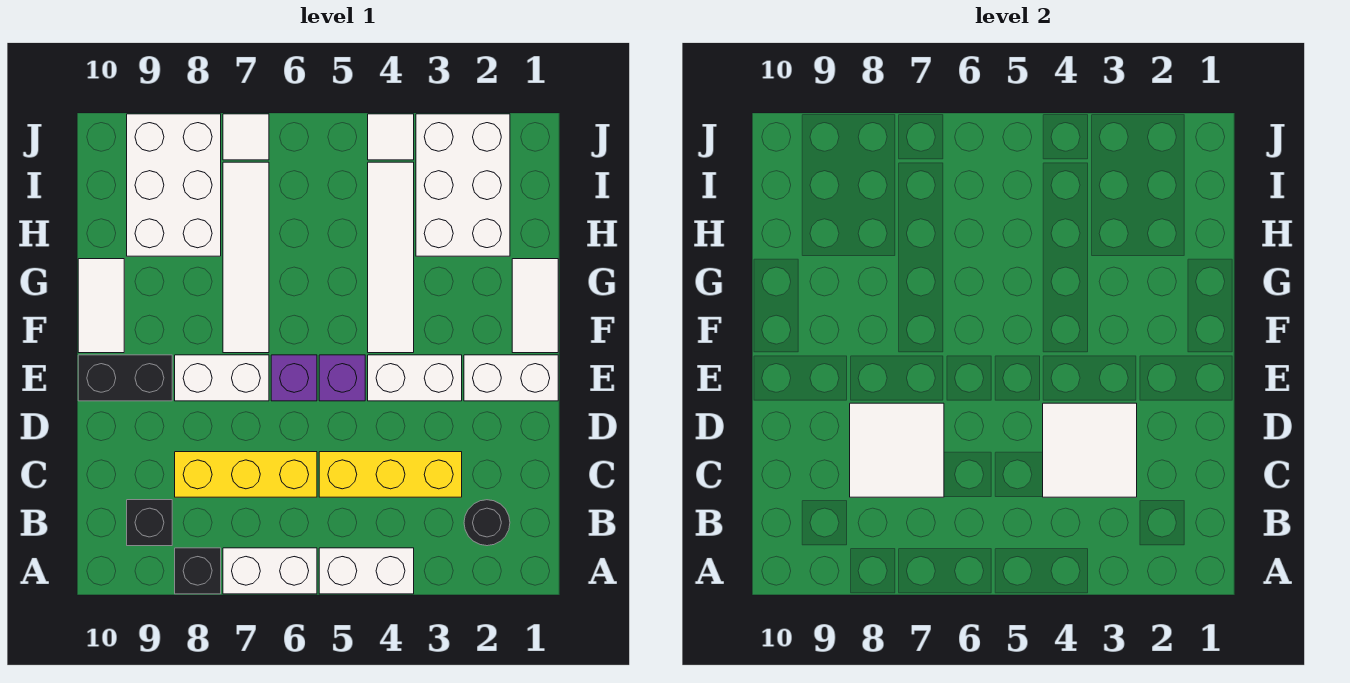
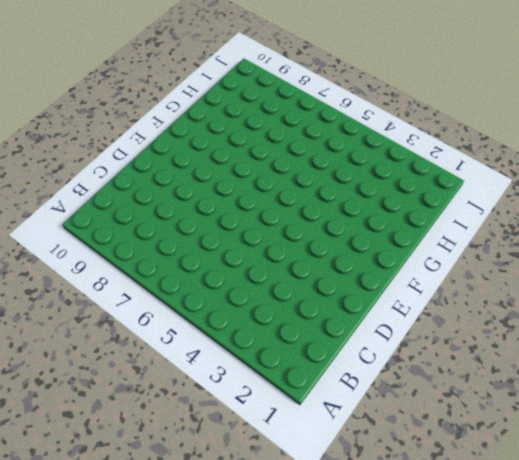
none -> white 1x2 brick [319,548,414,594]
none -> white 1x2 brick [223,548,317,594]
none -> black 1x1 brick [175,548,221,594]

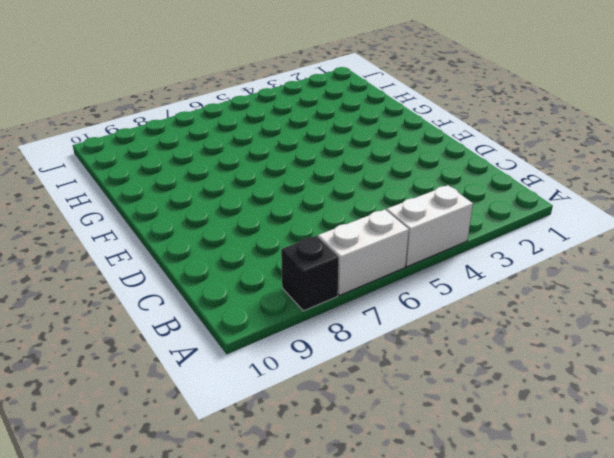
none -> black 1x1 round brick [464,500,510,546]
none -> black 1x1 brick [127,500,172,546]
none -> yellow 1x3 brick [319,452,462,497]

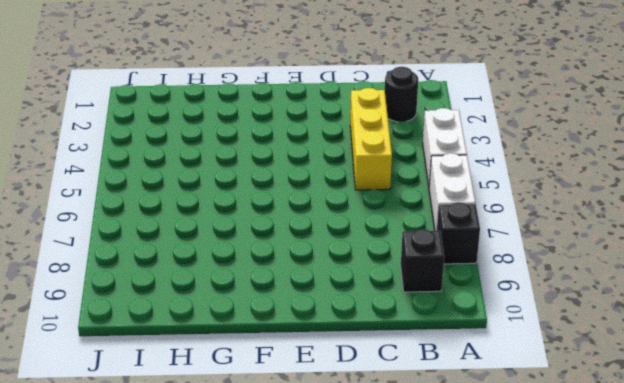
none -> yellow 1x3 brick [175,452,317,497]
none -> white 1x2 brick [464,355,558,401]
none -> white 1x2 brick [368,355,462,401]

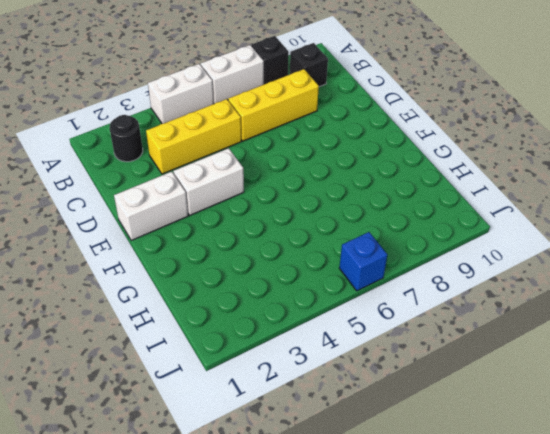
blue 1x1 brick [339,232,387,291] -> none
none -> purple 1x1 brick [319,355,365,401]
none -> purple 1x1 brick [271,355,317,401]
none -> white 1x2 brick [175,355,269,401]

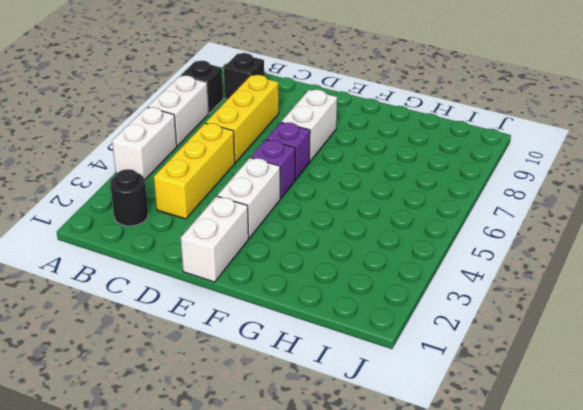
none -> black 1x2 brick [78,355,172,401]
none -> white 1x2 tile [512,259,558,353]
none -> white 1x4 tile [368,162,414,353]

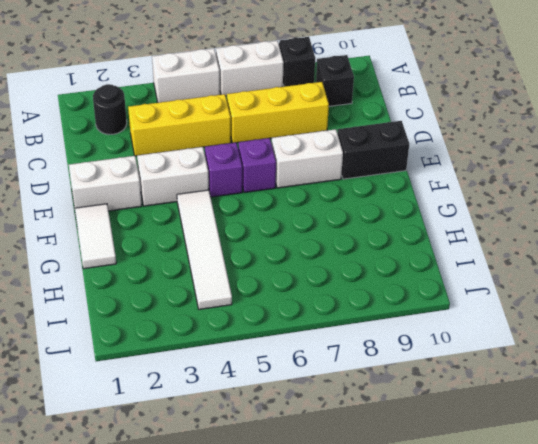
none -> white 1x4 tile [223,162,269,353]
none -> white 1x2 tile [78,259,124,353]
none -> white 2x3 brick [416,114,510,256]

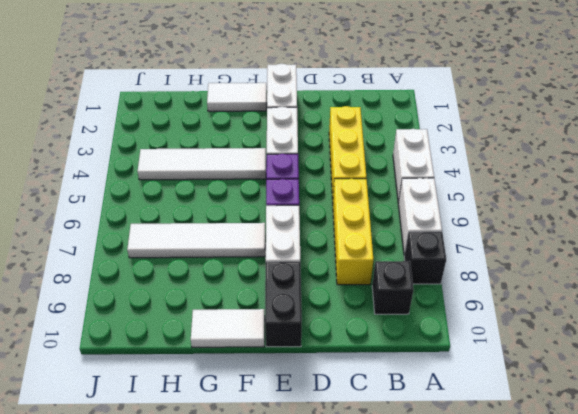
none -> black 1x1 round brick [464,500,510,546]
none -> white 2x3 brick [416,114,510,256]
none -> white 2x3 brick [127,114,221,256]

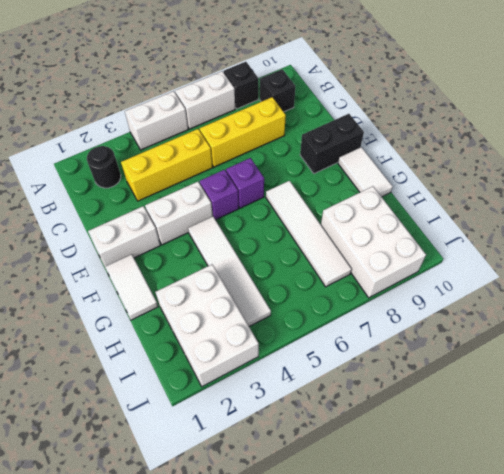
none -> white 1x2 brick [175,355,269,401]
none -> white 1x1 tile [368,114,414,160]
none -> white 1x1 tile [223,114,269,160]

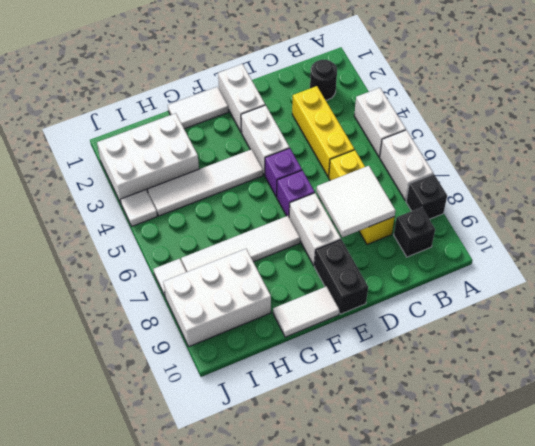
none -> white 2x2 tile [1043,403,1137,497]

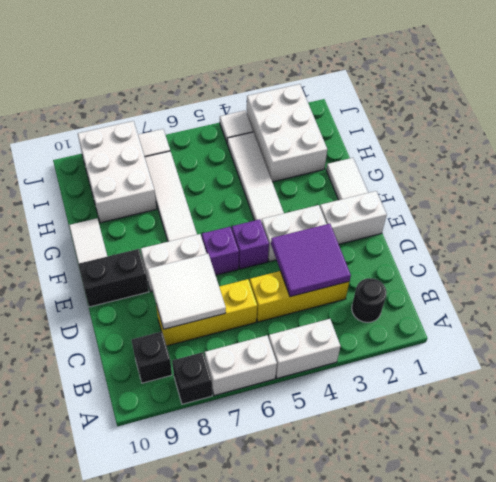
purple 2x2 tile [271,224,351,297] -> white 2x2 tile [1043,403,1137,497]

